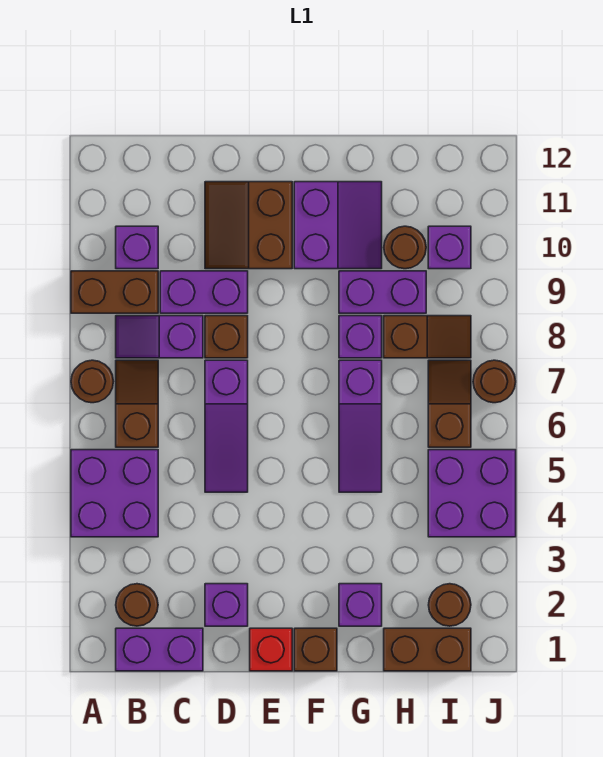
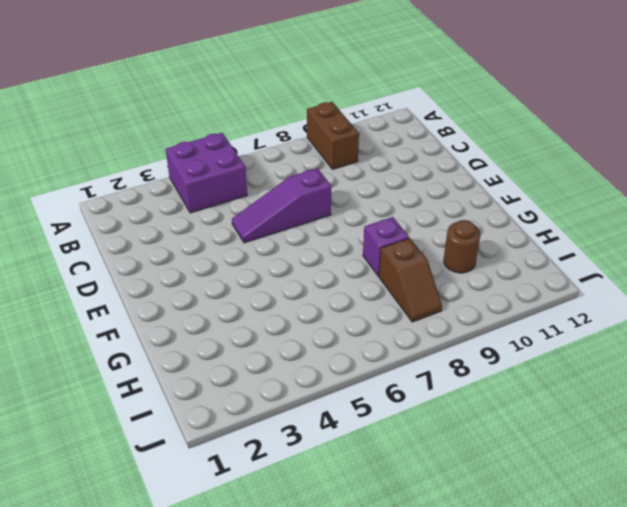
none -> brown 1x1 round brick [71,360,113,403]
none -> purple 1x2 brick [116,628,203,671]
none -> brown 1x1 round brick [116,584,158,626]

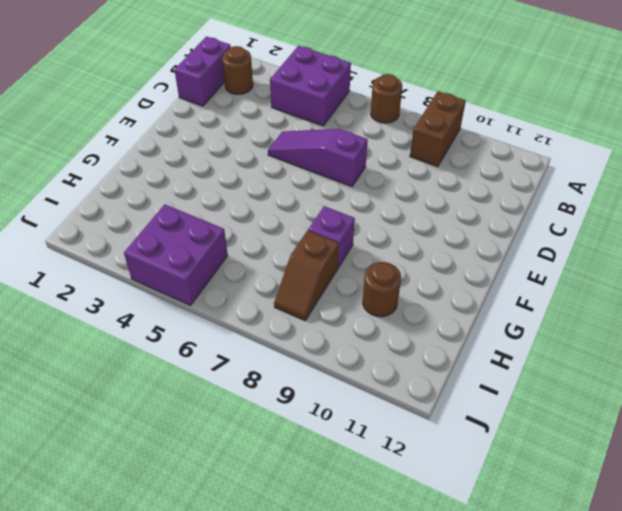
none -> brown 1x2 slope [116,360,158,447]
none -> purple 1x2 slope [116,316,203,358]
none -> purple 1x1 brick [116,226,158,269]

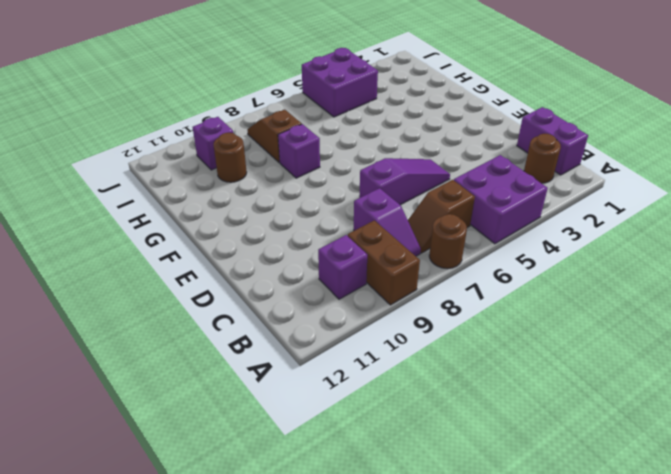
none -> purple 1x2 brick [160,271,248,313]
none -> purple 1x1 brick [205,584,248,626]
none -> brown 1x1 brick [205,316,248,358]

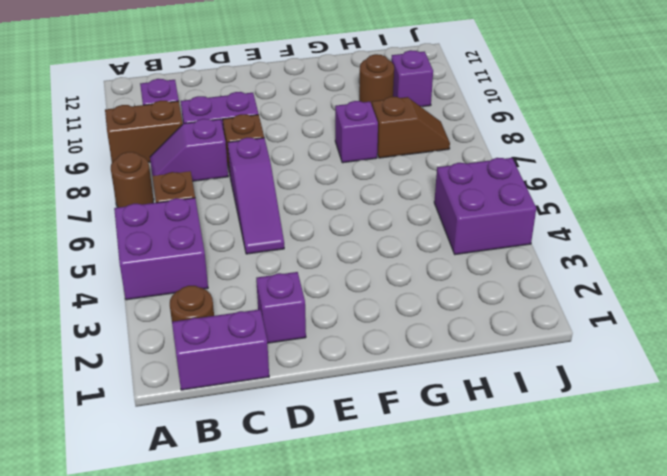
none -> brown 2x2 slope [205,182,292,269]
none -> red 1x1 brick [250,628,292,671]
none -> brown 1x1 brick [294,628,337,671]

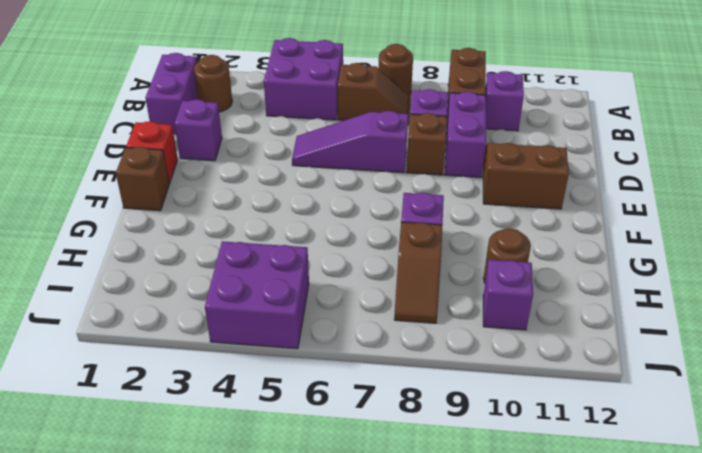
none -> purple 2x2 slope [294,182,382,269]
none -> purple 1x1 brick [339,584,382,626]
none -> purple 1x3 slope [339,360,382,492]

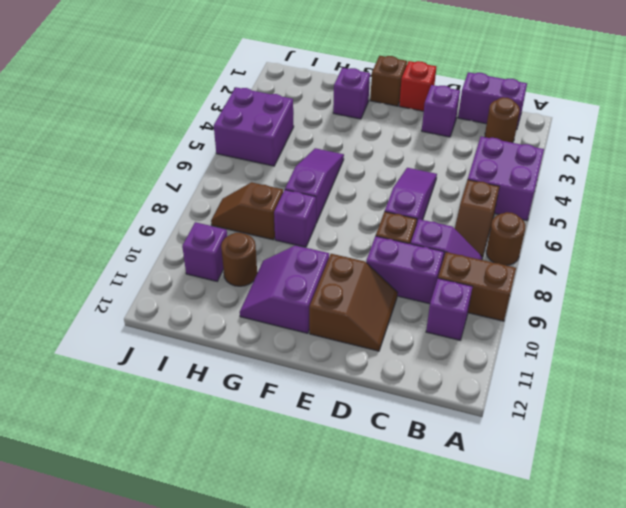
none -> purple 1x2 brick [339,271,426,313]
none -> brown 1x2 brick [384,628,471,671]
none -> brown 1x1 round brick [429,584,471,626]

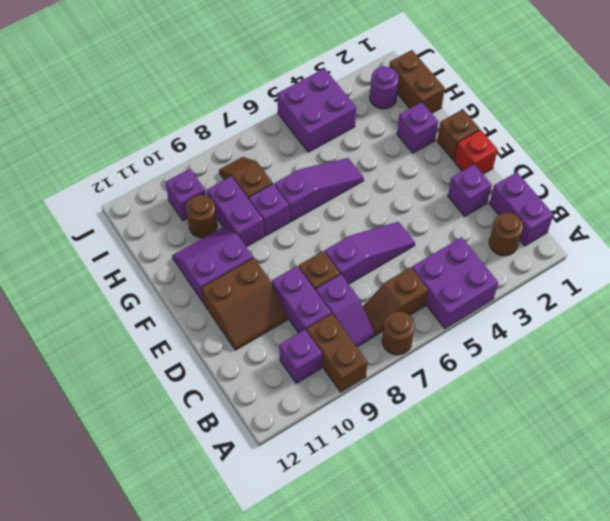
purple 1x1 round brick [370,67,399,109] -> brown 1x1 round brick [429,584,471,626]
none -> brown 1x2 slope [428,360,471,447]
none -> brown 1x1 round brick [473,360,516,403]

